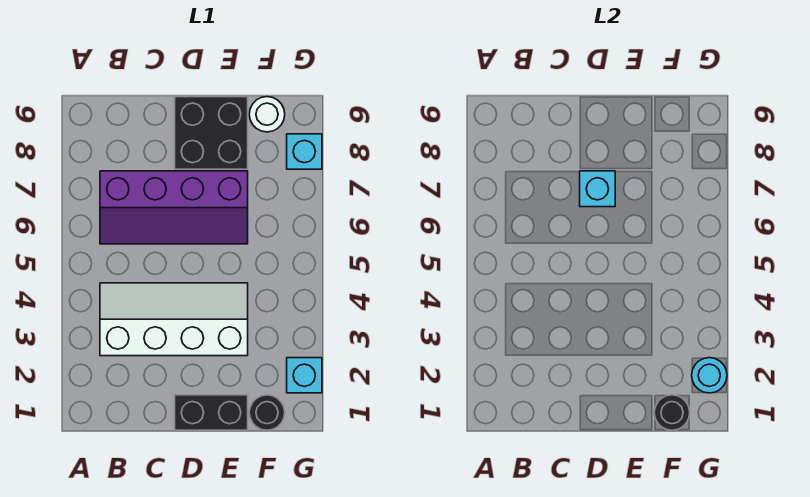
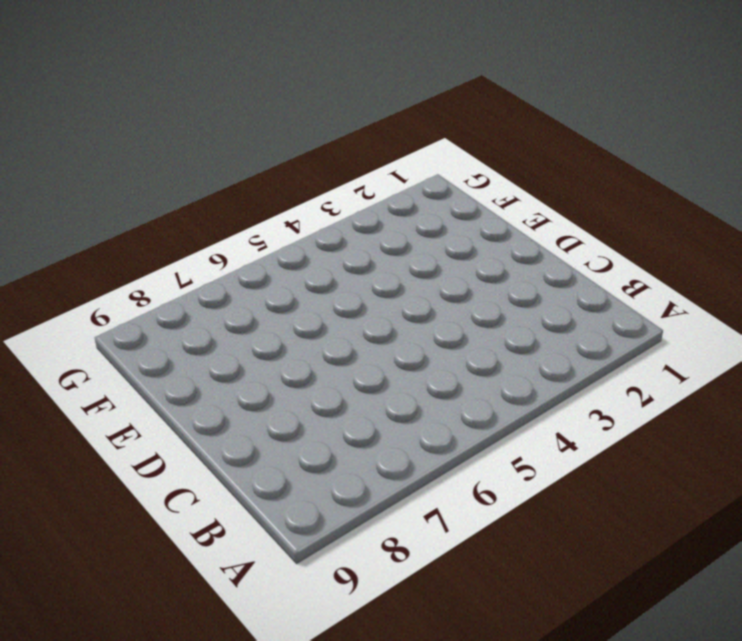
none -> white 2x4 slope [100,283,248,356]
none -> purple 2x4 slope [100,171,248,244]

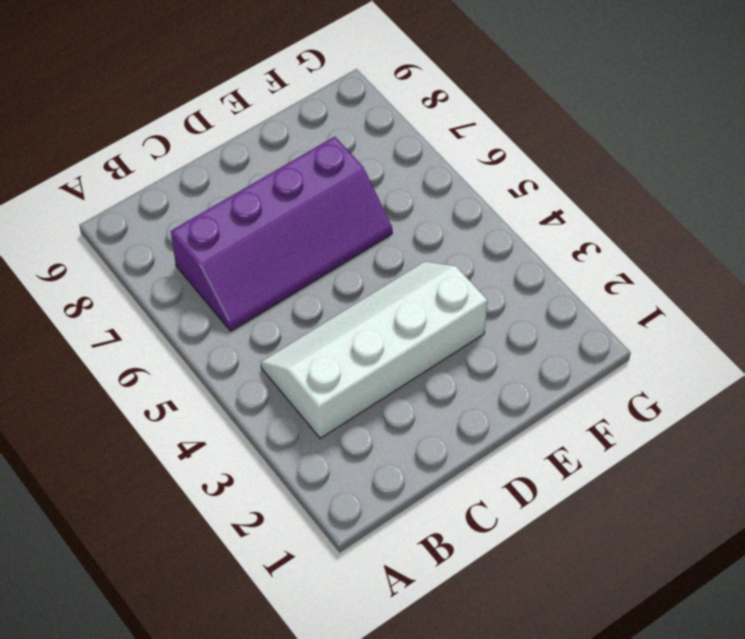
none -> black 1x2 brick [175,395,248,430]
none -> black 2x2 brick [175,97,248,169]

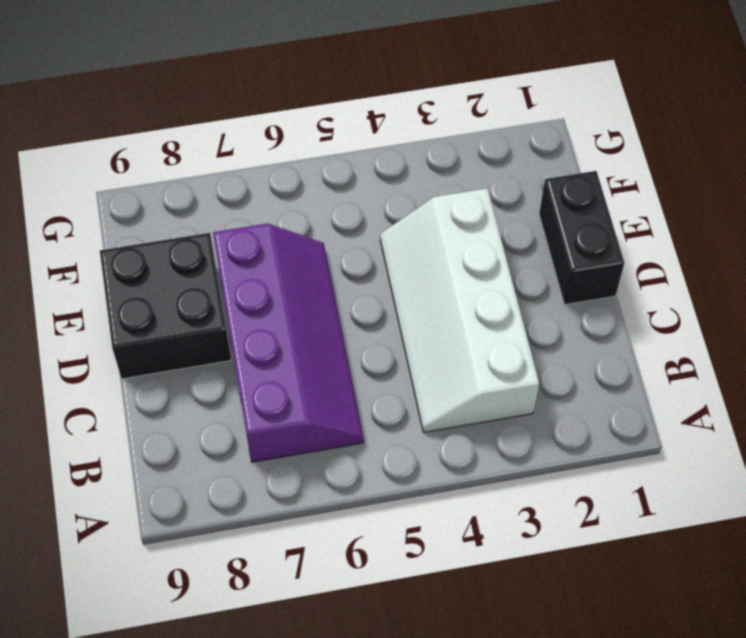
none -> black 1x1 round brick [249,395,285,430]
none -> white 1x1 round brick [249,97,285,132]

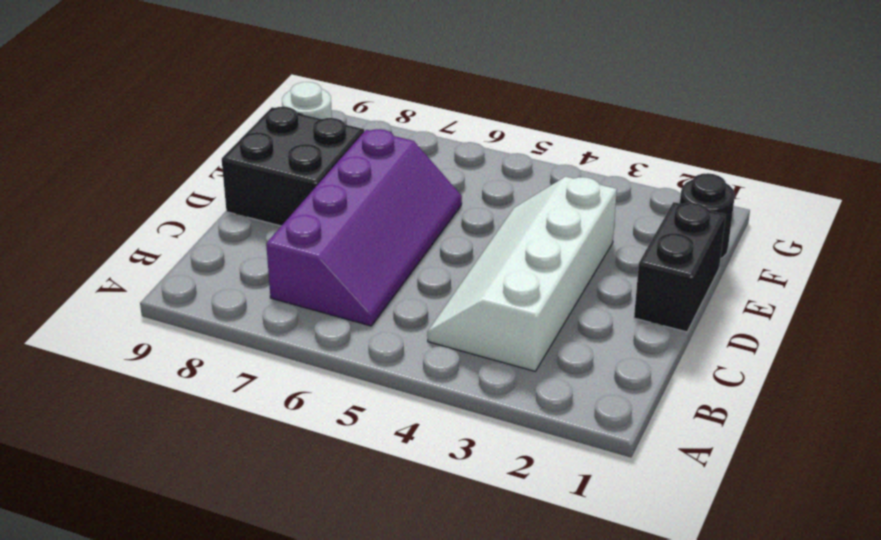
none -> cyan 1x1 brick [287,358,322,393]
none -> cyan 1x1 brick [287,134,322,169]

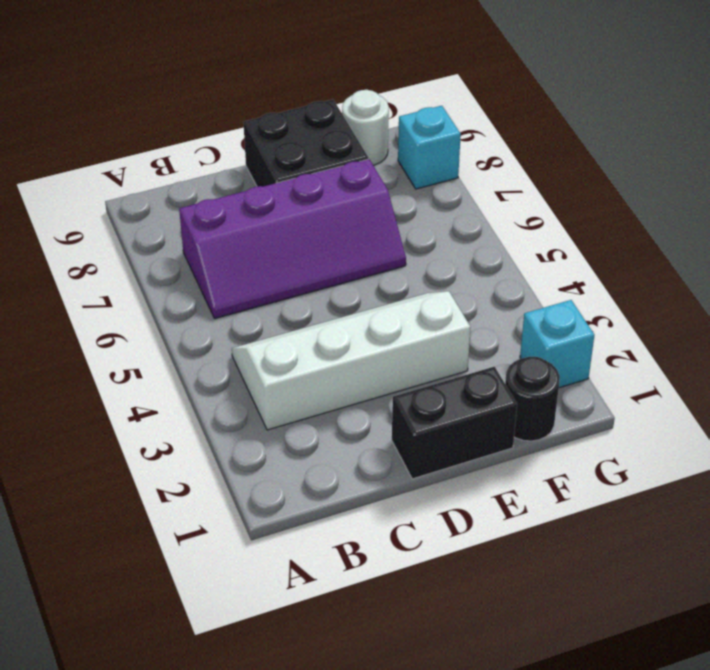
none -> cyan 1x1 brick [580,171,615,207]
none -> black 1x1 round brick [654,395,690,430]

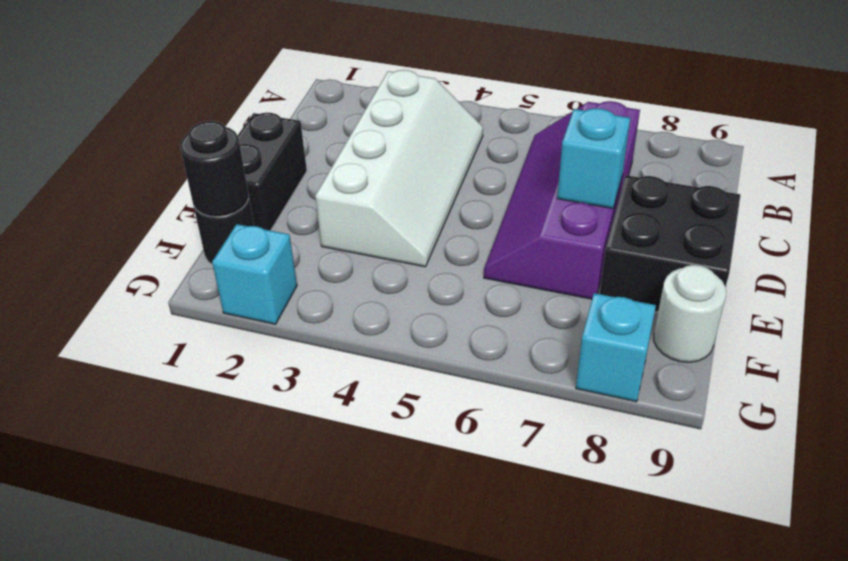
none -> cyan 1x1 round brick [692,358,727,393]

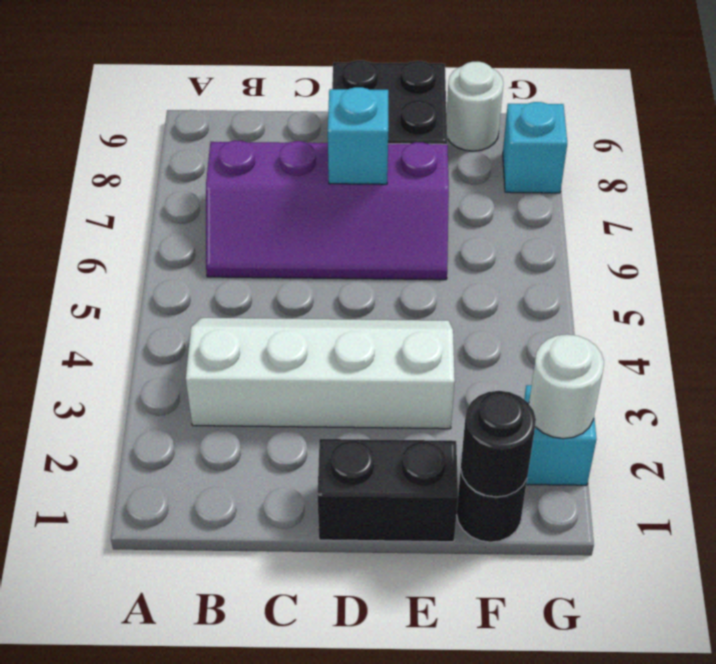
white 1x1 round brick [529,334,604,439] -> cyan 1x1 round brick [692,358,727,393]

